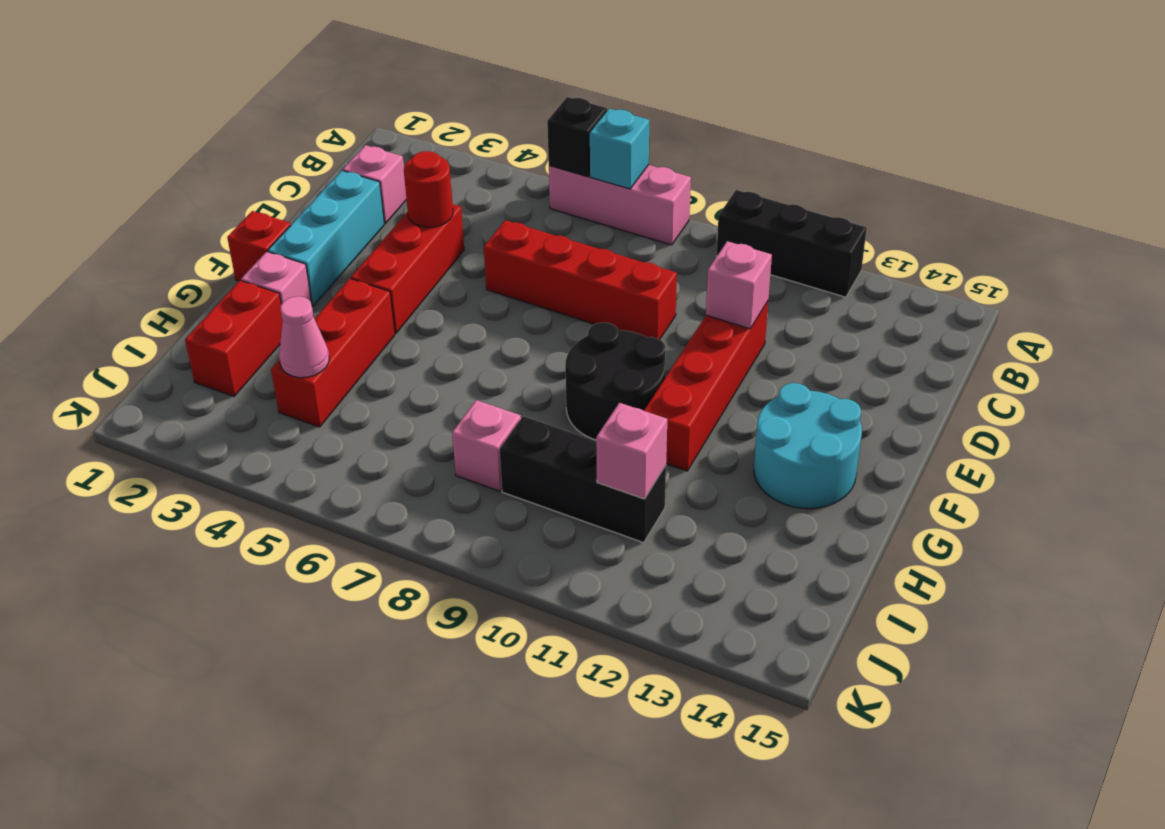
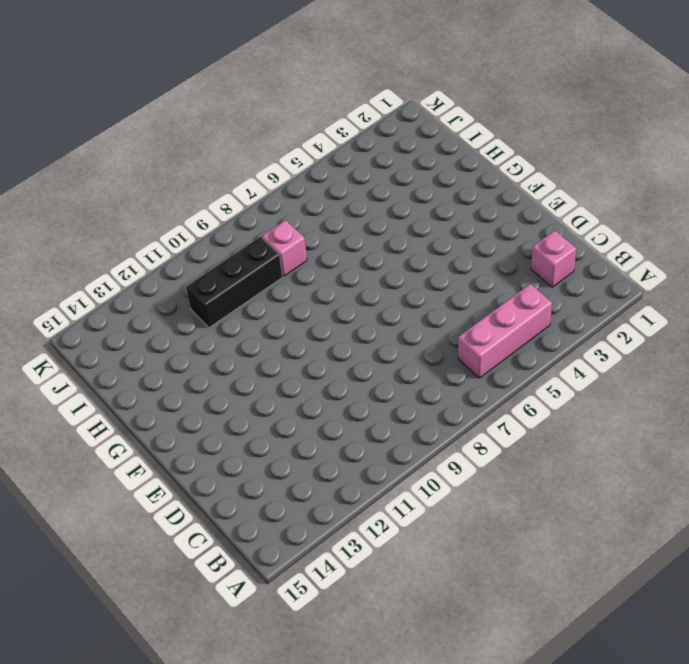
pink 1x3 brick [458,284,552,378] -> pink 1x3 brick moved to [549,165,691,245]
none -> black 1x3 brick [716,190,867,297]
none -> cyan 1x3 brick [268,171,384,306]
none -> red 1x3 brick [351,204,464,333]

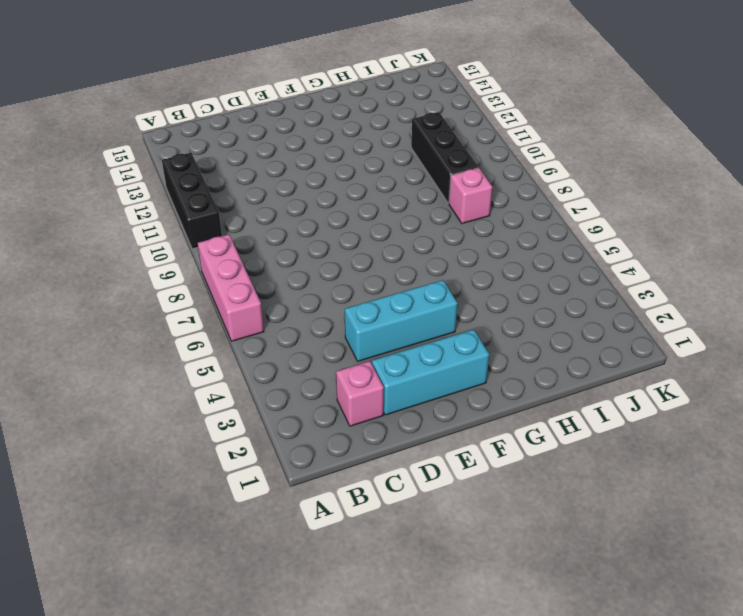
cyan 1x3 brick [345,280,458,361] -> red 1x3 brick [351,204,464,333]
none -> red 1x4 brick [484,220,677,340]
none -> red 1x4 brick [644,301,768,471]
none -> red 1x1 brick [227,211,291,281]

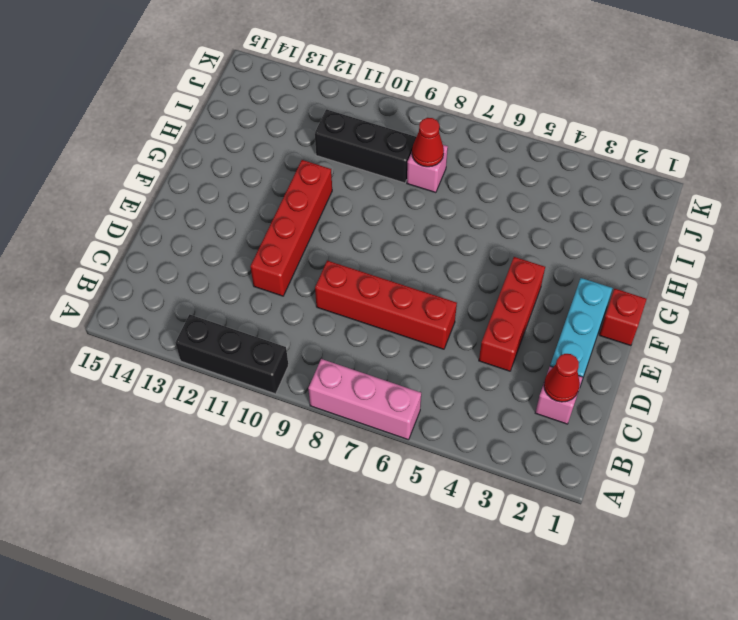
red 1x1 cone [544,354,580,402] -> none
red 1x1 cone [412,118,444,167] -> none
none -> black 2x2 round brick [565,322,666,440]
none -> cyan 2x2 round brick [754,383,862,509]
none -> pink 1x1 brick [241,252,312,304]

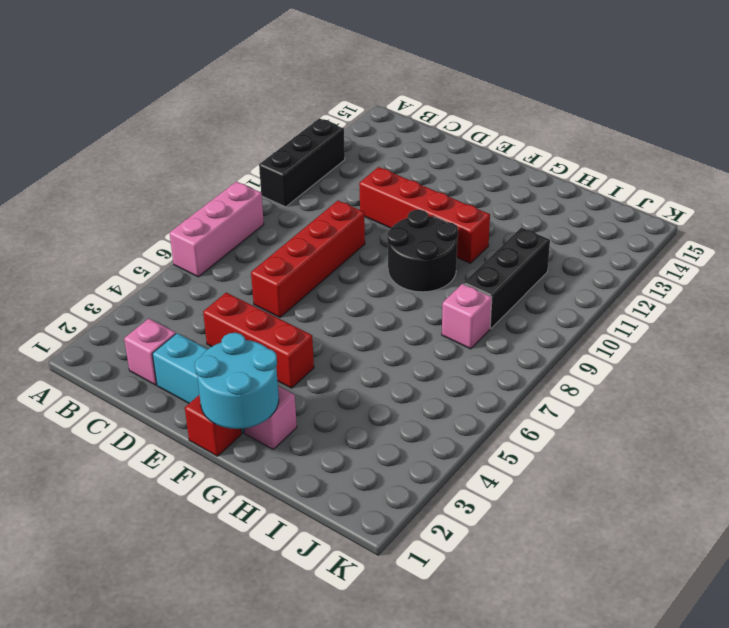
cyan 2x2 round brick [195,333,279,429] -> cyan 2x2 round brick moved to [754,383,862,509]
none -> red 1x3 brick [271,279,395,427]
none -> red 1x2 brick [185,280,283,396]
none -> black 1x1 brick [547,97,607,177]

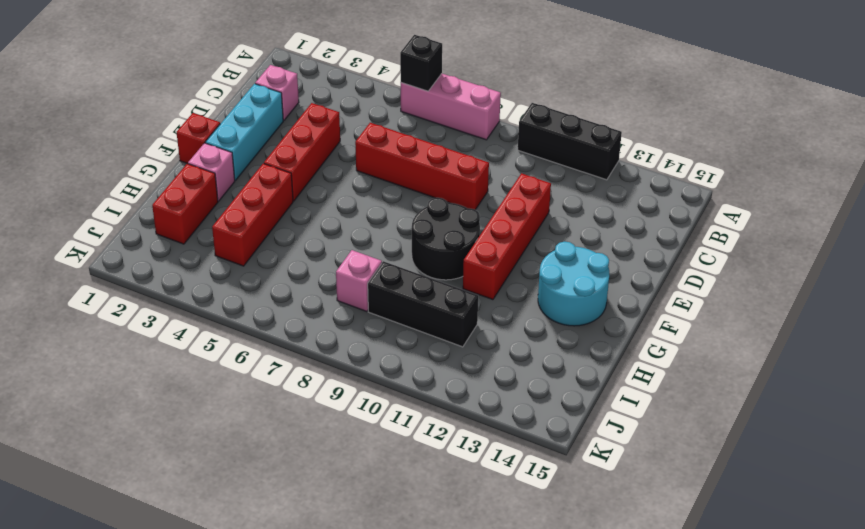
none -> cyan 1x1 brick [590,109,649,189]
none -> red 1x1 round brick [404,151,453,227]
none -> pink 1x1 brick [706,241,772,329]

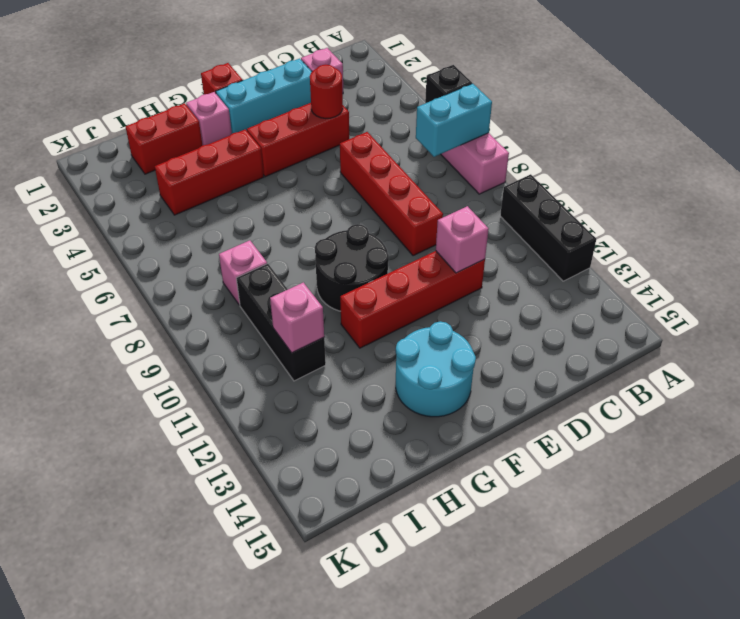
cyan 1x2 brick [416,84,492,157] -> cyan 1x1 brick [590,109,649,189]
none -> pink 1x1 cone [279,296,329,378]

